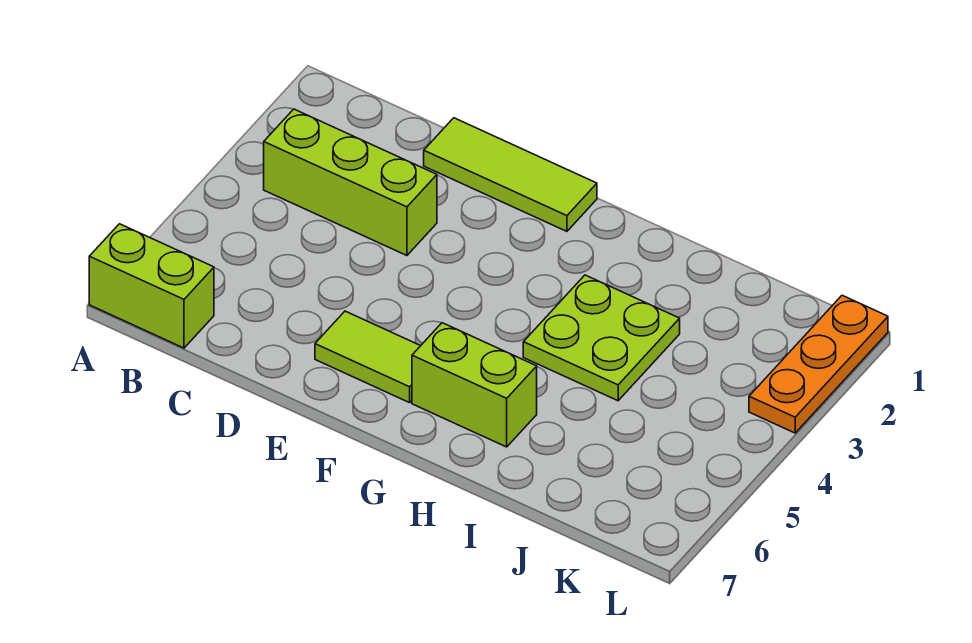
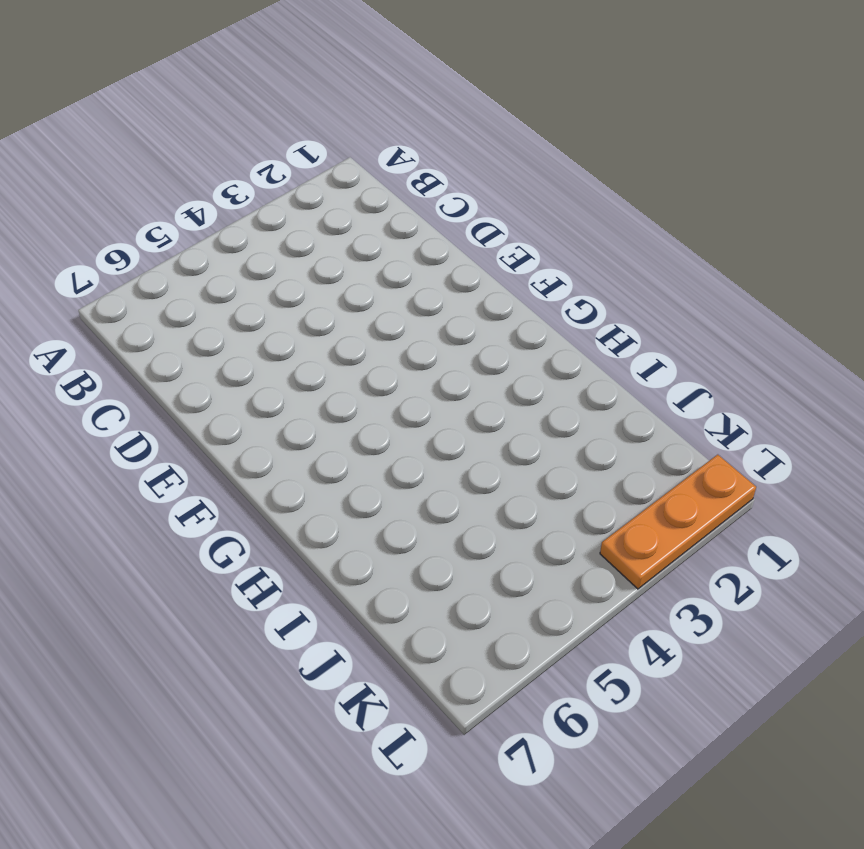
none -> lime 1x2 brick [89,224,214,348]
none -> lime 1x3 brick [264,109,437,256]

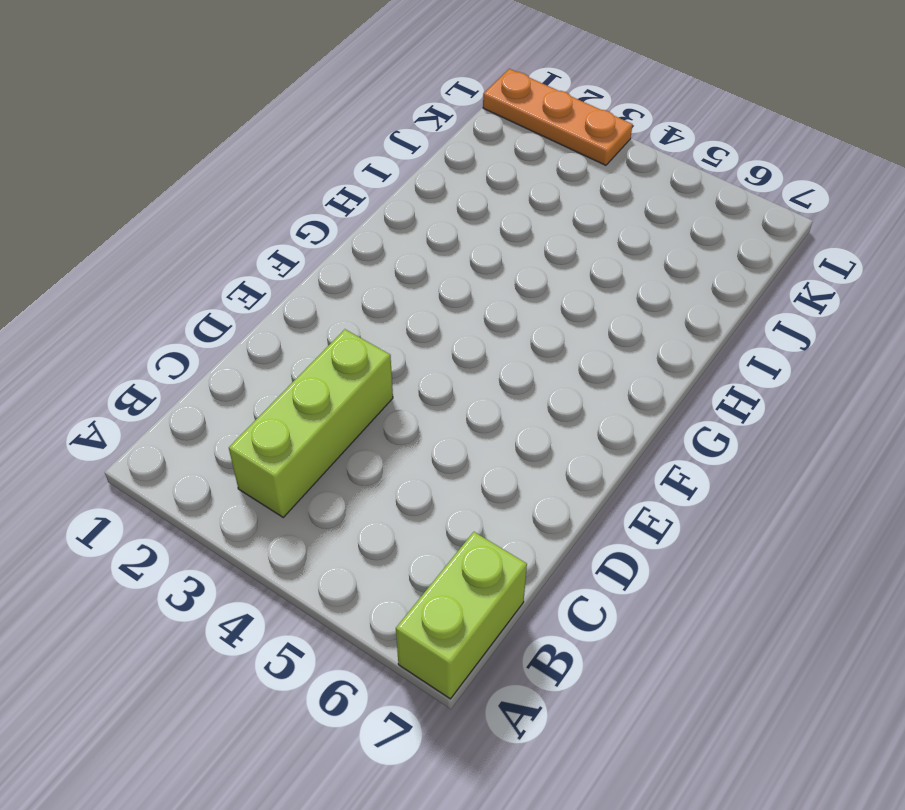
none -> lime 1x3 tile [424,118,597,231]
none -> lime 1x2 tile [315,311,420,403]

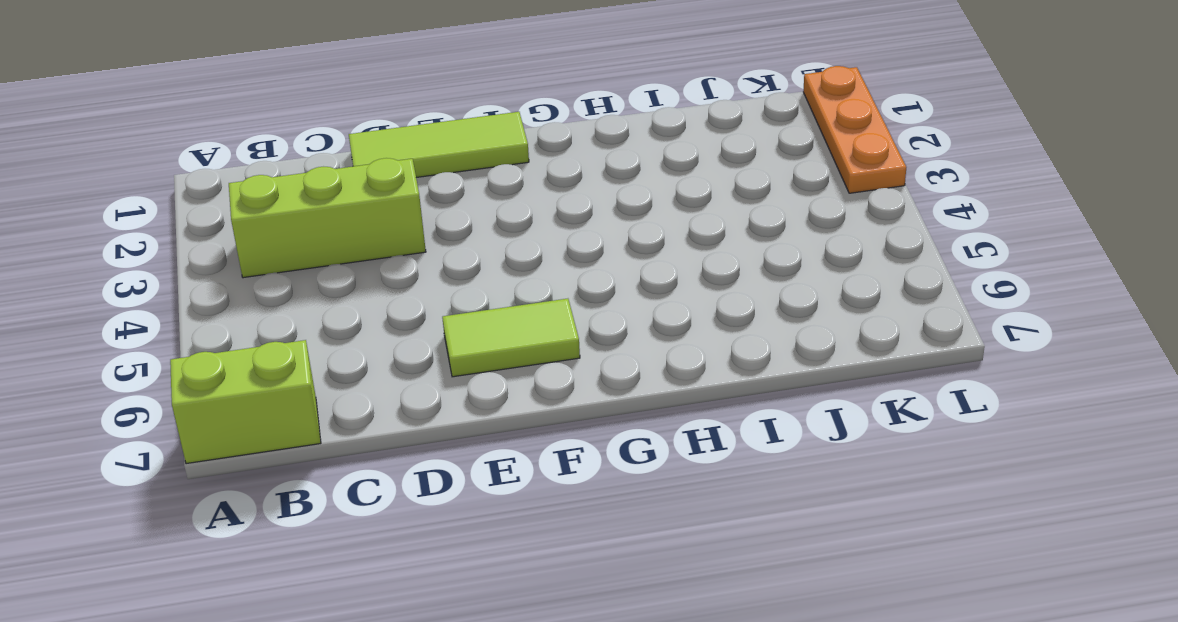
none -> lime 1x2 brick [412,323,537,447]
none -> lime 2x2 plate [523,275,680,401]

